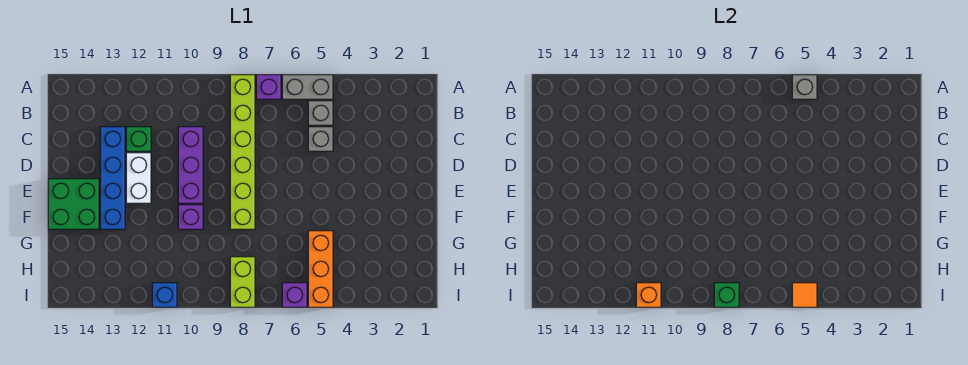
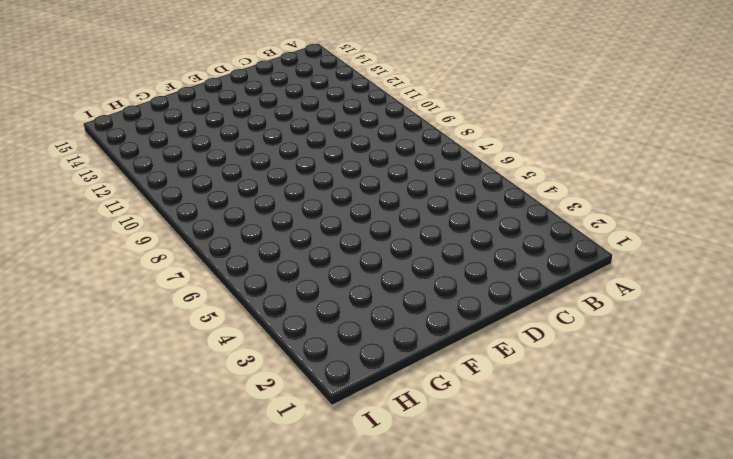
none -> grey 1x2 brick [282,75,333,99]
none -> purple 1x1 brick [256,75,281,99]
none -> lime 1x6 brick [230,75,255,229]

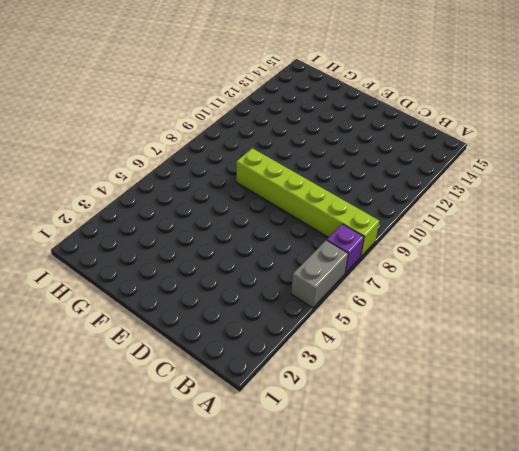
none -> grey 1x1 brick [308,101,333,125]
none -> grey 1x1 brick [308,127,333,151]
none -> purple 1x3 brick [178,127,203,203]

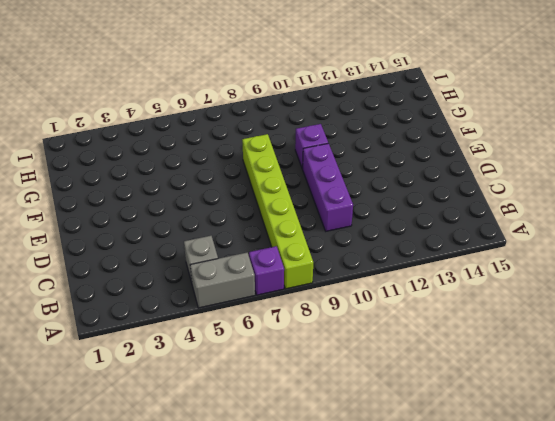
none -> grey 1x1 brick [308,127,333,151]
none -> green 1x1 brick [126,127,151,151]
none -> blue 1x4 brick [100,127,125,229]

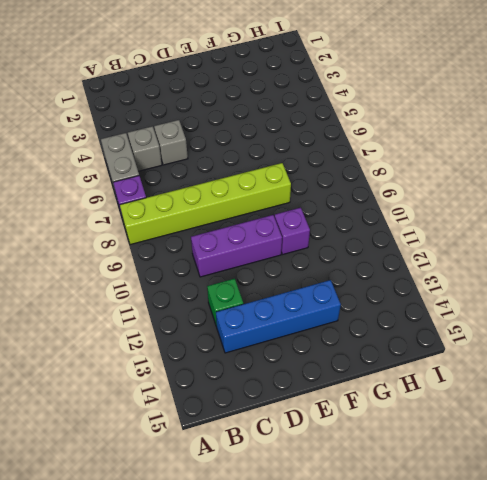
none -> white 1x2 brick [126,153,151,203]
none -> green 2x2 brick [48,179,99,229]
none -> orange 1x3 brick [308,231,333,307]

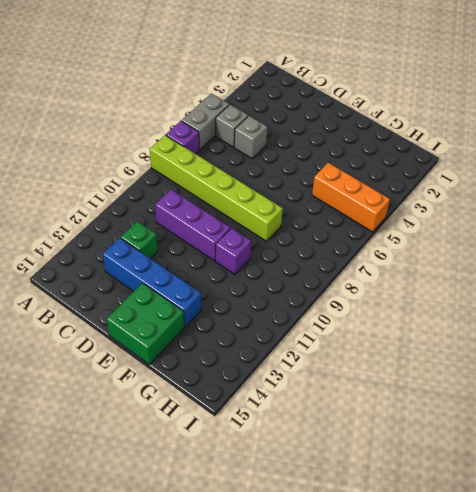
none -> white 1x2 brick [126,153,151,203]
none -> lime 1x2 brick [230,257,255,307]
none -> purple 1x1 brick [282,283,307,307]

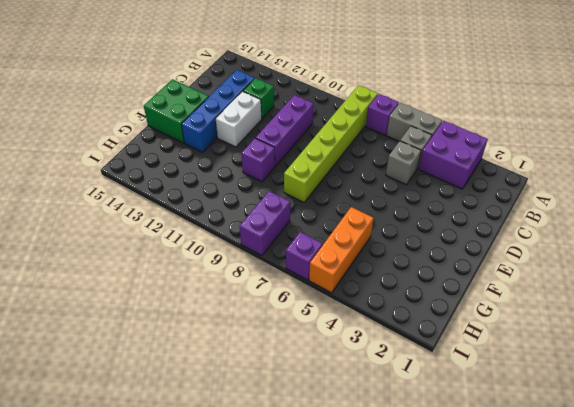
purple 2x2 brick [419,121,488,189] -> none
purple 1x2 brick [240,191,290,255] -> lime 1x2 brick [230,257,255,307]
none -> blue 1x1 brick [152,283,177,307]
none -> grey 1x1 brick [792,75,817,99]
none -> orange 1x1 tile [792,283,817,307]

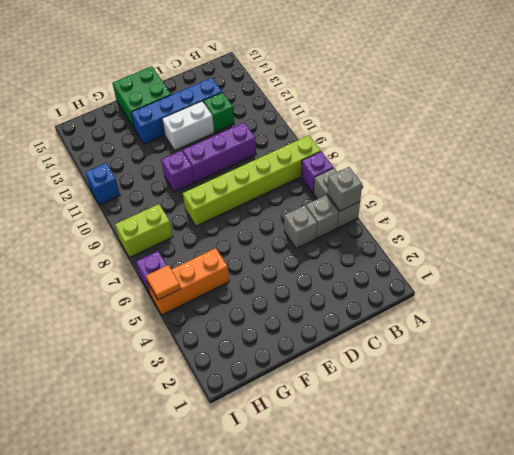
none -> green 1x1 brick [714,283,739,307]
none -> orange 1x1 brick [636,283,661,307]

